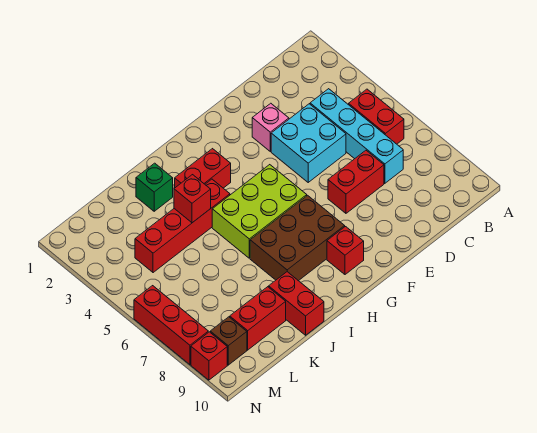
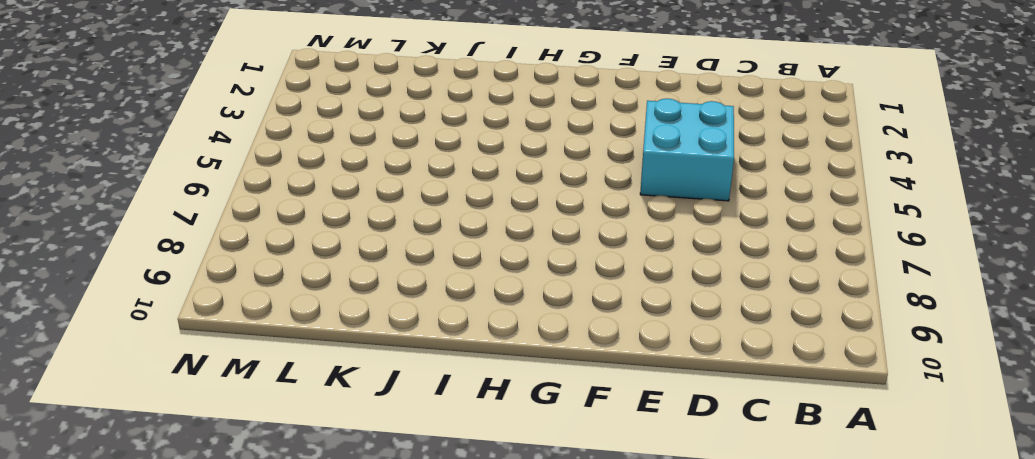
none -> red 1x2 brick [349,89,404,144]
none -> cyan 1x4 brick [310,89,403,183]
none -> red 1x2 brick [328,150,384,213]

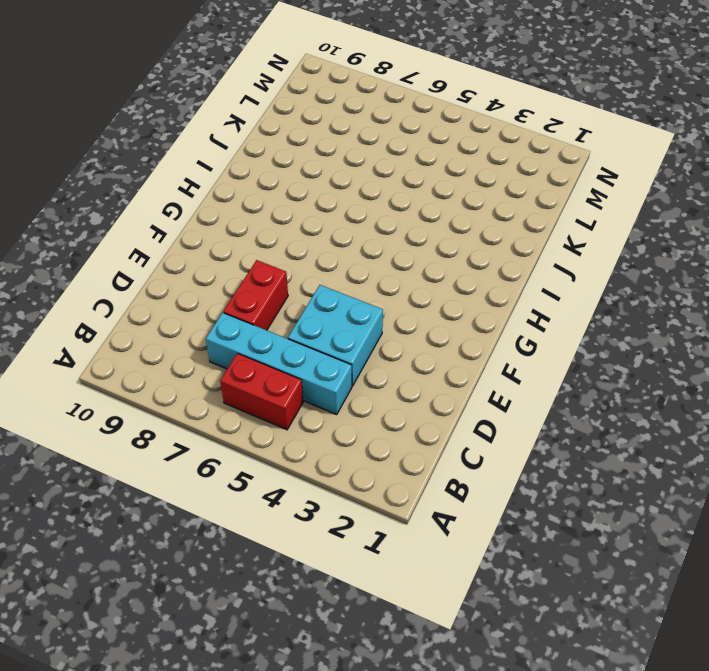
none -> pink 1x1 brick [252,103,289,151]
none -> lime 2x3 brick [212,165,307,258]
none -> brown 2x3 brick [250,195,345,281]

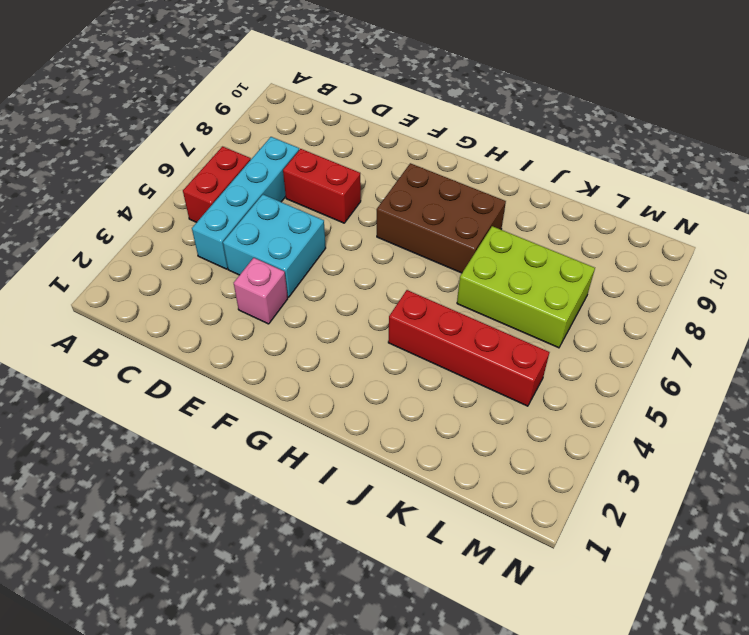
lime 2x3 brick [457,226,595,348] -> lime 2x3 brick moved to [212,165,307,258]
none -> red 1x1 brick [327,227,364,274]
none -> red 1x2 brick [175,149,231,188]
none -> green 1x1 brick [136,163,173,211]

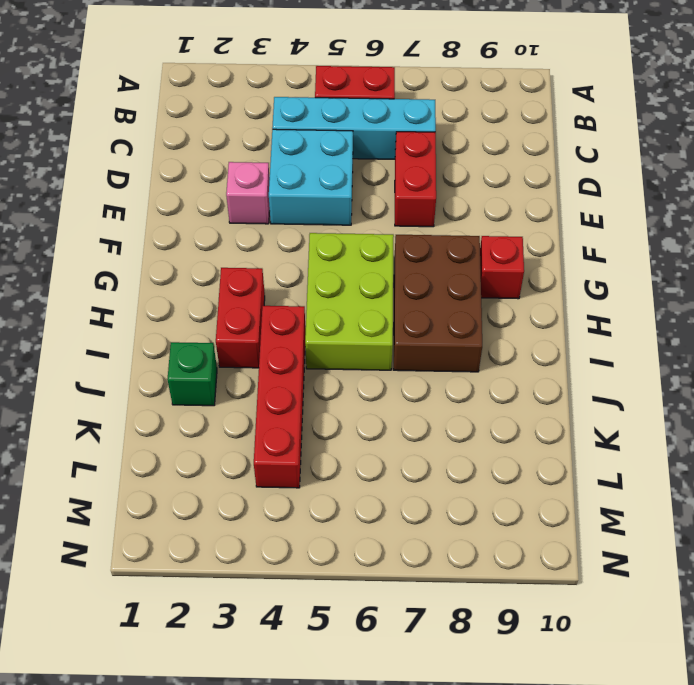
none -> red 1x2 brick [269,272,324,335]
none -> red 1x2 brick [230,287,286,350]
none -> brown 1x1 brick [210,317,247,365]

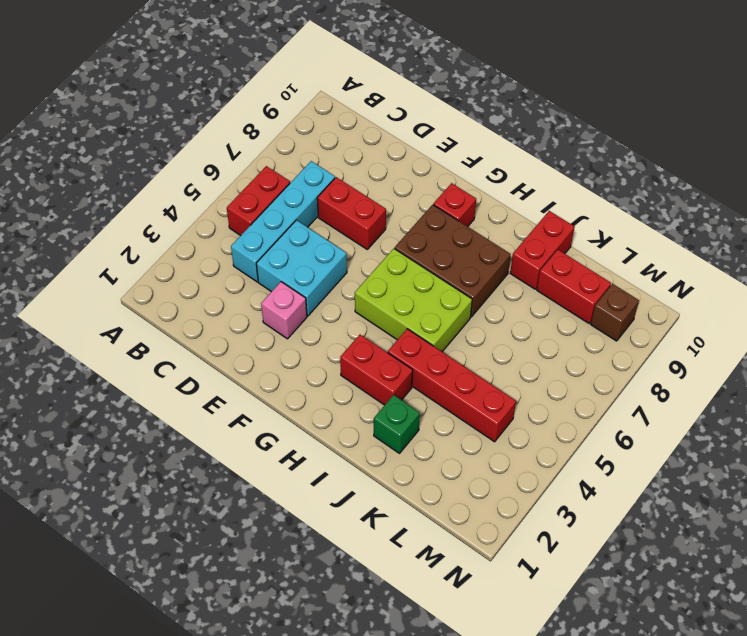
none -> red 1x3 brick [134,286,208,365]
none -> red 1x1 brick [191,332,227,380]
none -> red 1x1 brick [174,175,211,223]

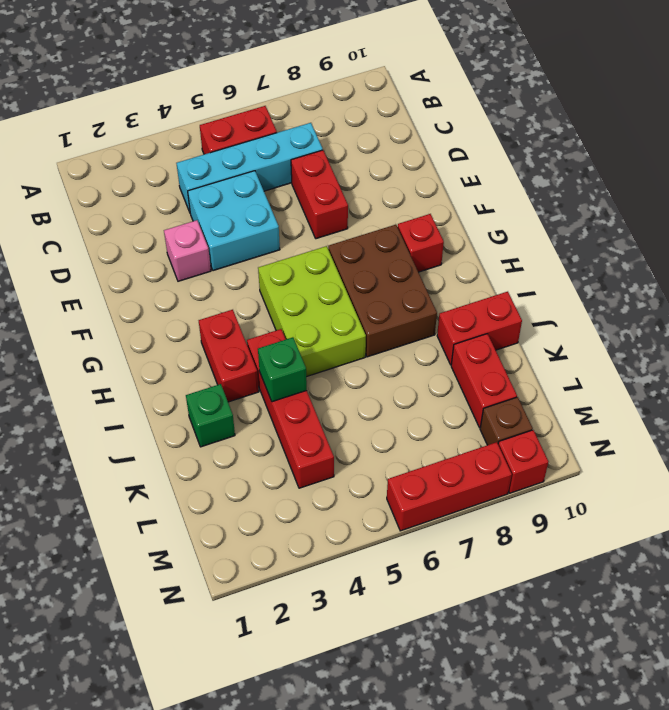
green 1x1 brick [258,337,307,402] -> red 1x1 brick [174,175,211,223]

